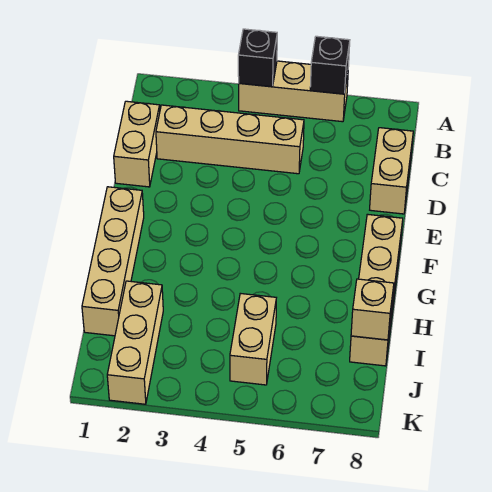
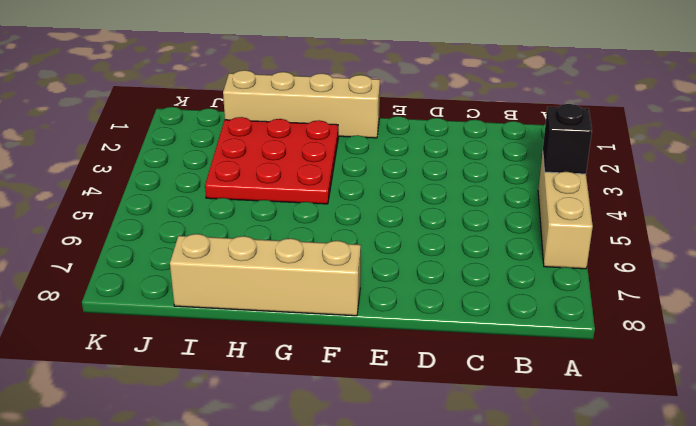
red 3x3 plate [205,117,338,204] -> tan 1x3 brick [107,281,163,404]
none -> tan 1x2 brick [114,101,160,187]
none -> tan 1x4 brick [156,105,304,174]

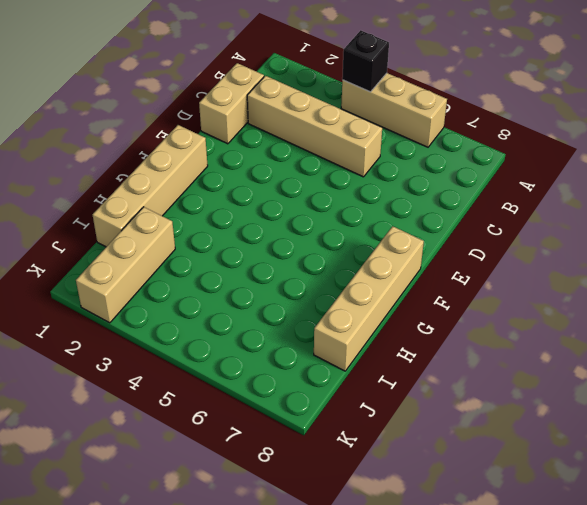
none -> tan 1x2 brick [370,128,413,214]
none -> tan 1x2 brick [230,293,276,385]

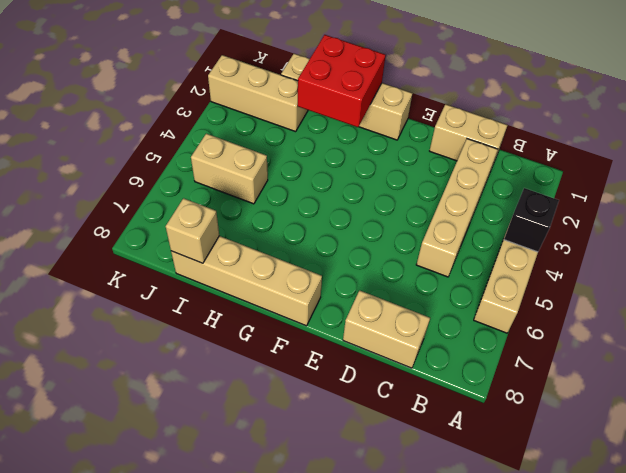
red 2x2 brick [298,35,386,127] -> none
none -> black 1x1 brick [310,36,350,94]

